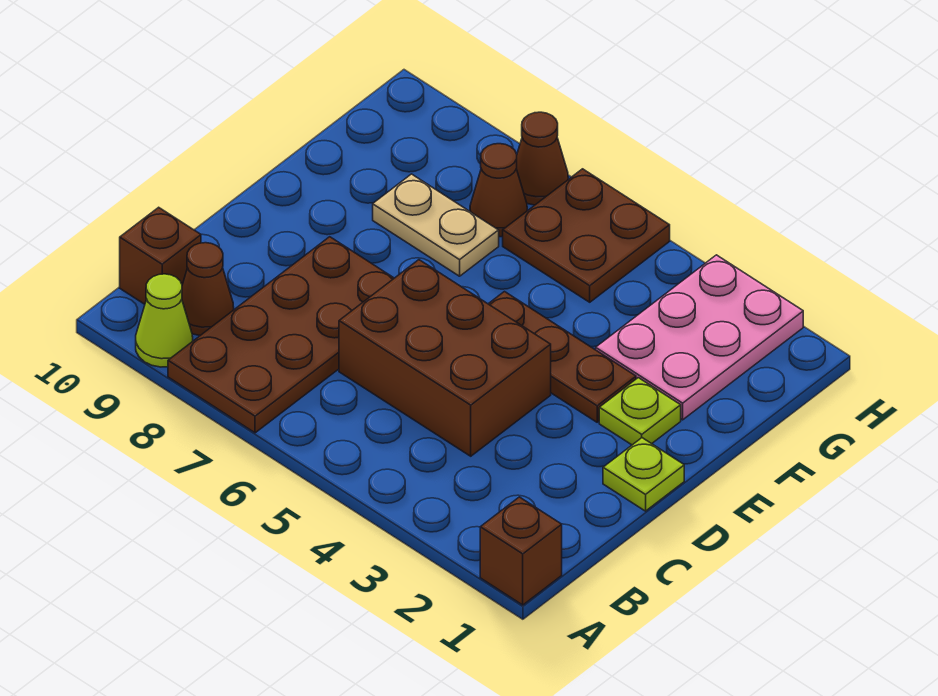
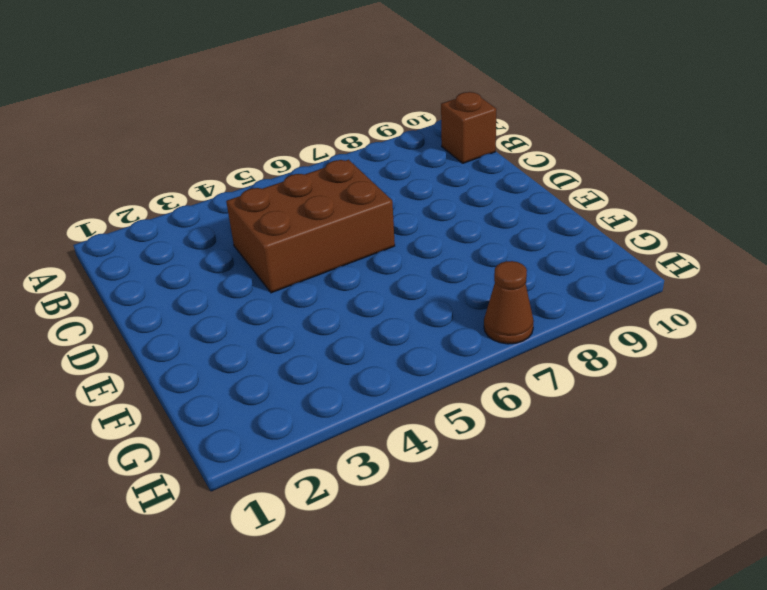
none -> brown 1x1 brick [480,497,562,605]
none -> brown 2x4 plate [168,237,394,433]
none -> lime 1x1 cone [136,274,193,367]

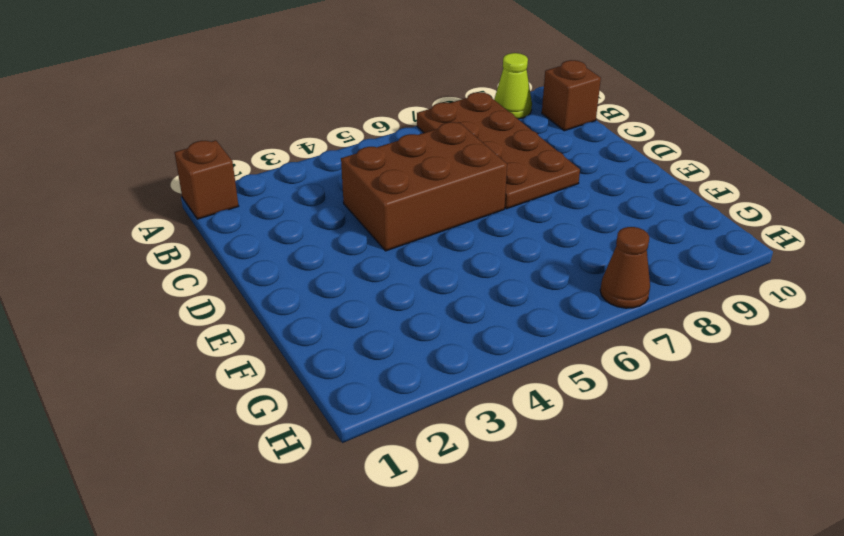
none -> brown 1x1 cone [182,243,234,335]
none -> lime 1x1 plate [603,438,684,511]
none -> lime 1x1 plate [599,378,681,445]

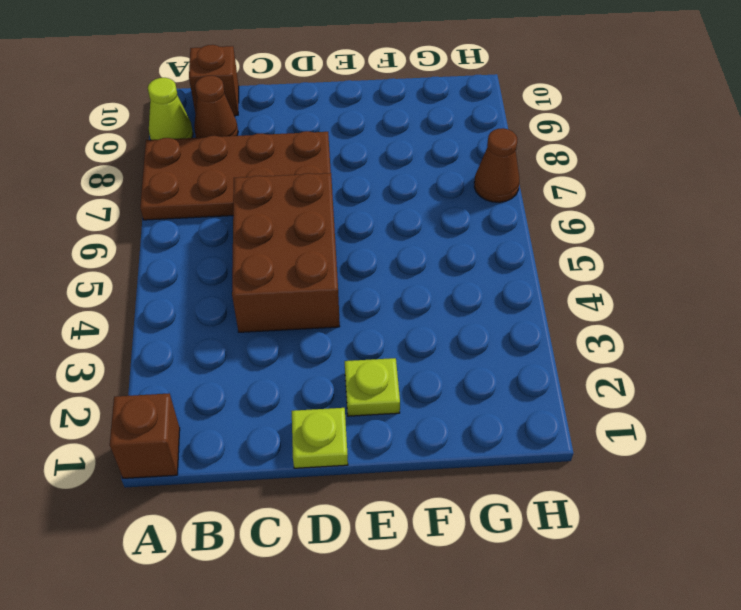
none -> brown 1x3 plate [489,292,636,422]
none -> pink 2x3 plate [596,255,803,420]
none -> tan 1x2 plate [373,174,499,276]

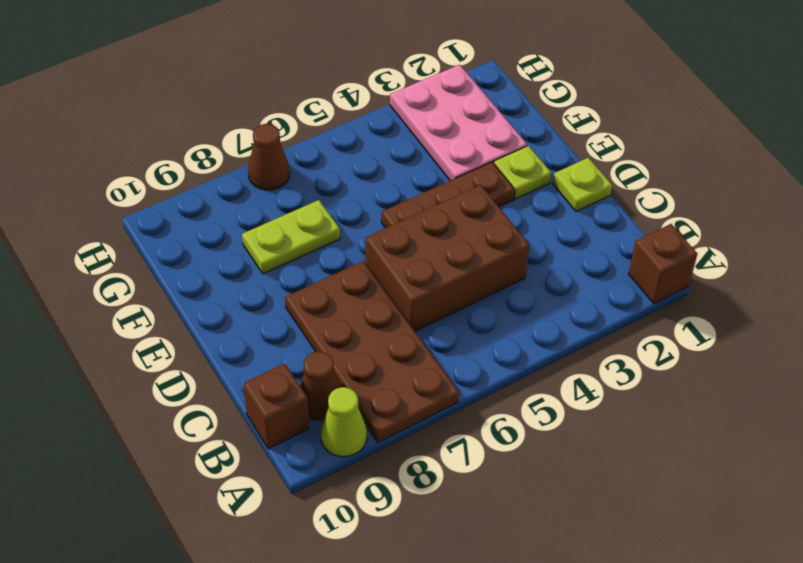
lime 1x2 plate [242,200,340,274] -> tan 1x2 plate [373,174,499,276]
none -> brown 2x2 plate [503,169,670,302]
none -> brown 1x1 cone [470,144,527,237]

